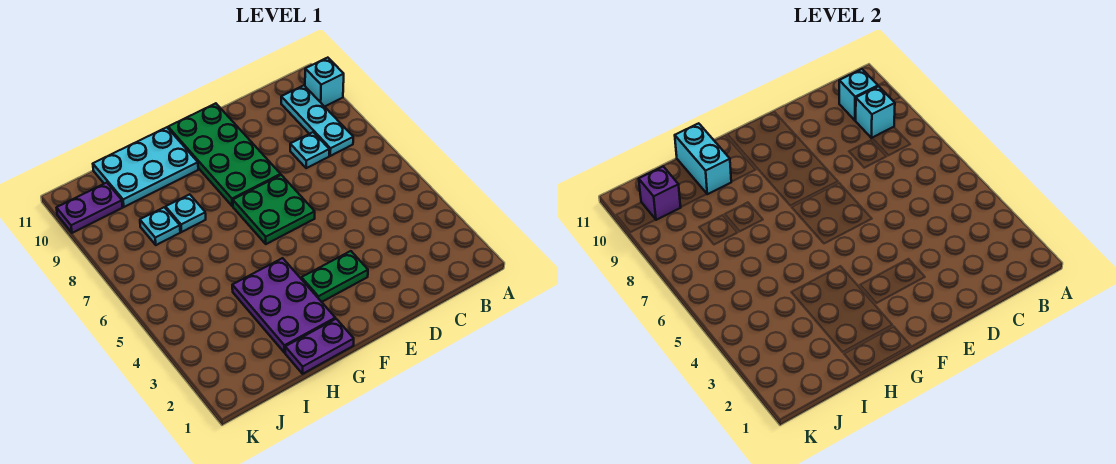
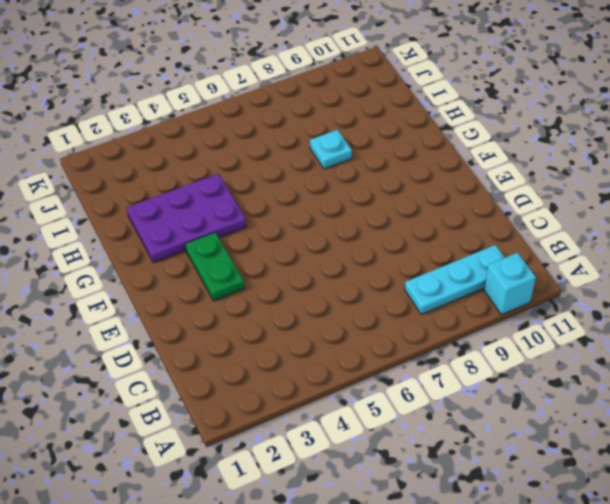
none -> cyan 1x1 plate [290,132,329,168]
none -> green 2x2 plate [233,175,315,244]
none -> green 2x4 plate [168,103,281,206]

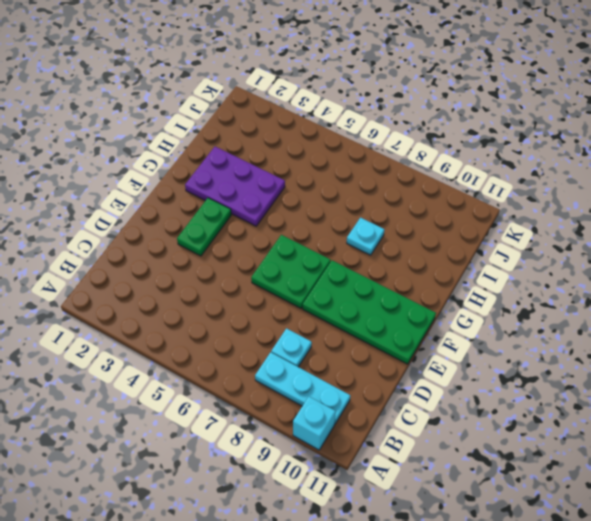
none -> purple 1x2 plate [285,319,354,374]
none -> cyan 2x3 plate [93,127,198,207]
none -> cyan 1x1 plate [140,207,180,245]

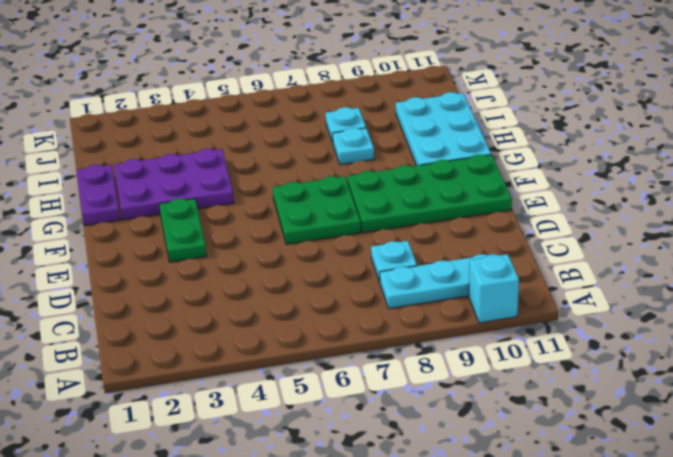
none -> purple 1x2 plate [57,183,123,233]
none -> cyan 1x1 brick [855,86,895,138]
none -> cyan 1x1 brick [839,69,878,120]

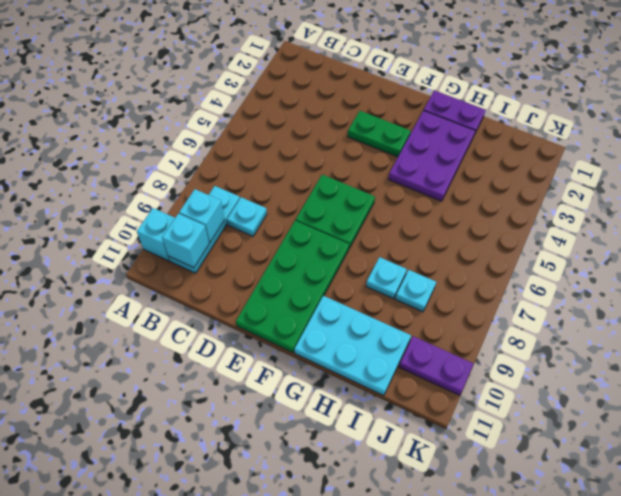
none -> cyan 1x2 brick [675,123,731,194]
none -> purple 1x1 brick [639,166,681,220]

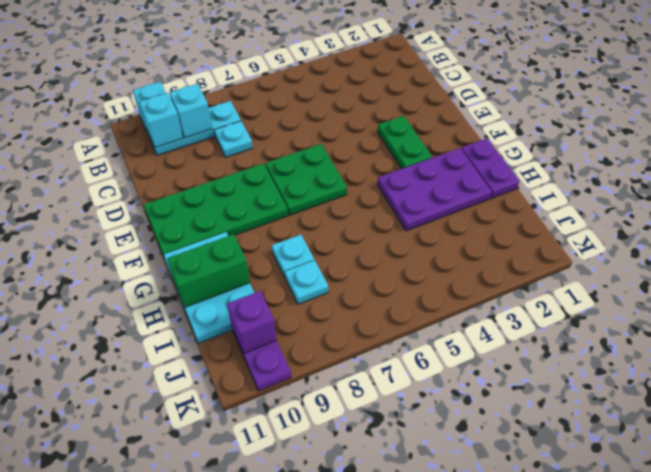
green 1x2 brick [167,234,250,307] -> cyan 1x2 brick [675,123,731,194]

